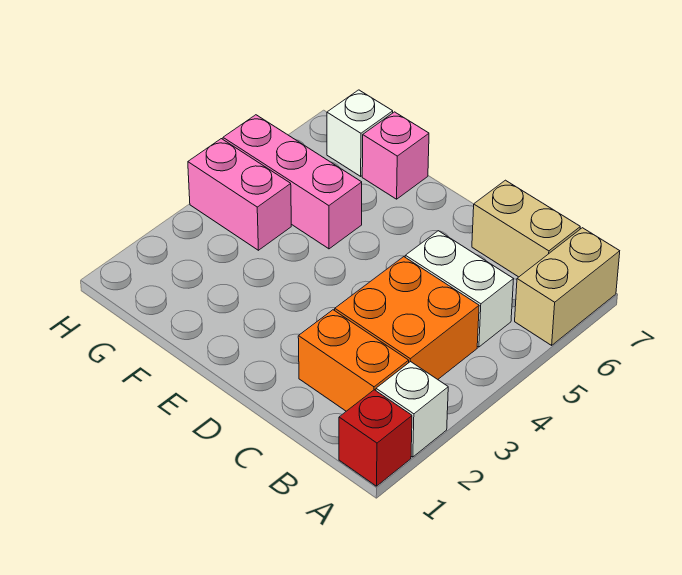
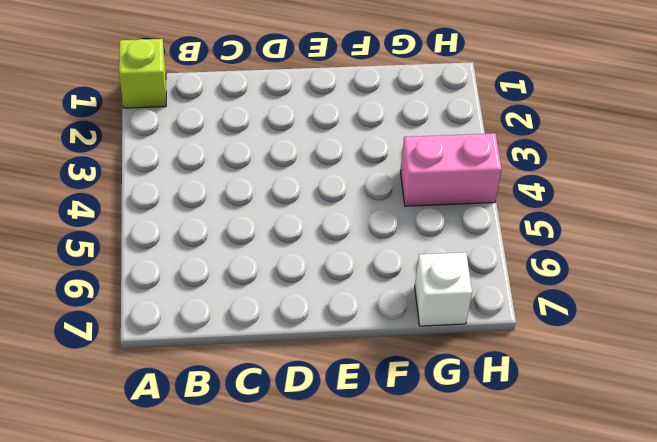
lime 1x1 brick [119,39,166,108] -> red 1x1 brick [339,390,412,486]
none -> white 1x1 brick [376,361,448,457]
none -> tan 1x2 brick [515,228,620,345]

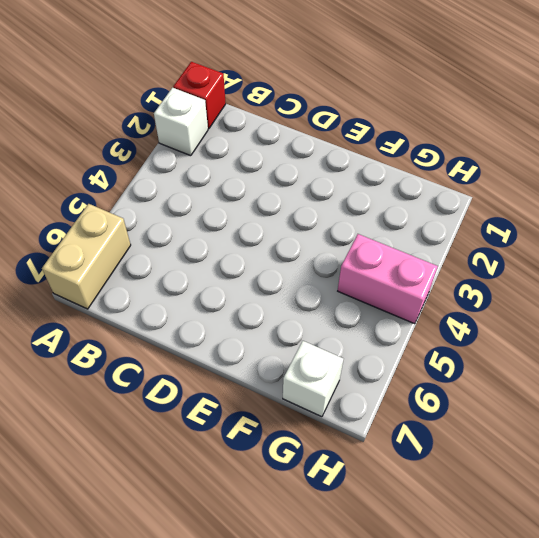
none -> orange 1x2 brick [298,310,409,411]
none -> orange 2x2 brick [335,257,479,379]

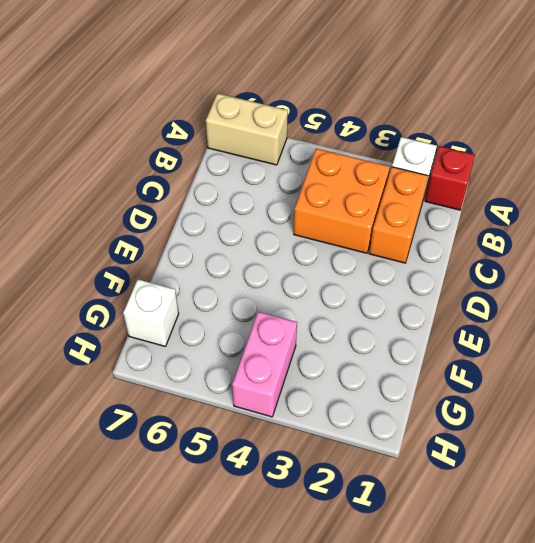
none -> white 1x2 brick [405,231,514,347]
none -> tan 1x2 brick [472,180,580,277]

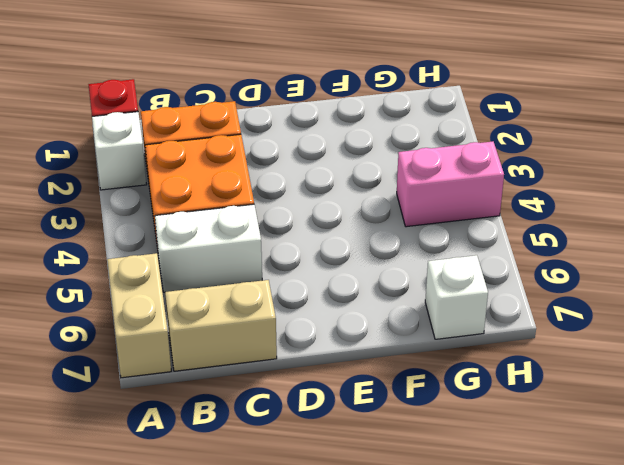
none -> pink 1x3 brick [223,115,362,249]
none -> pink 1x1 brick [362,112,429,199]

